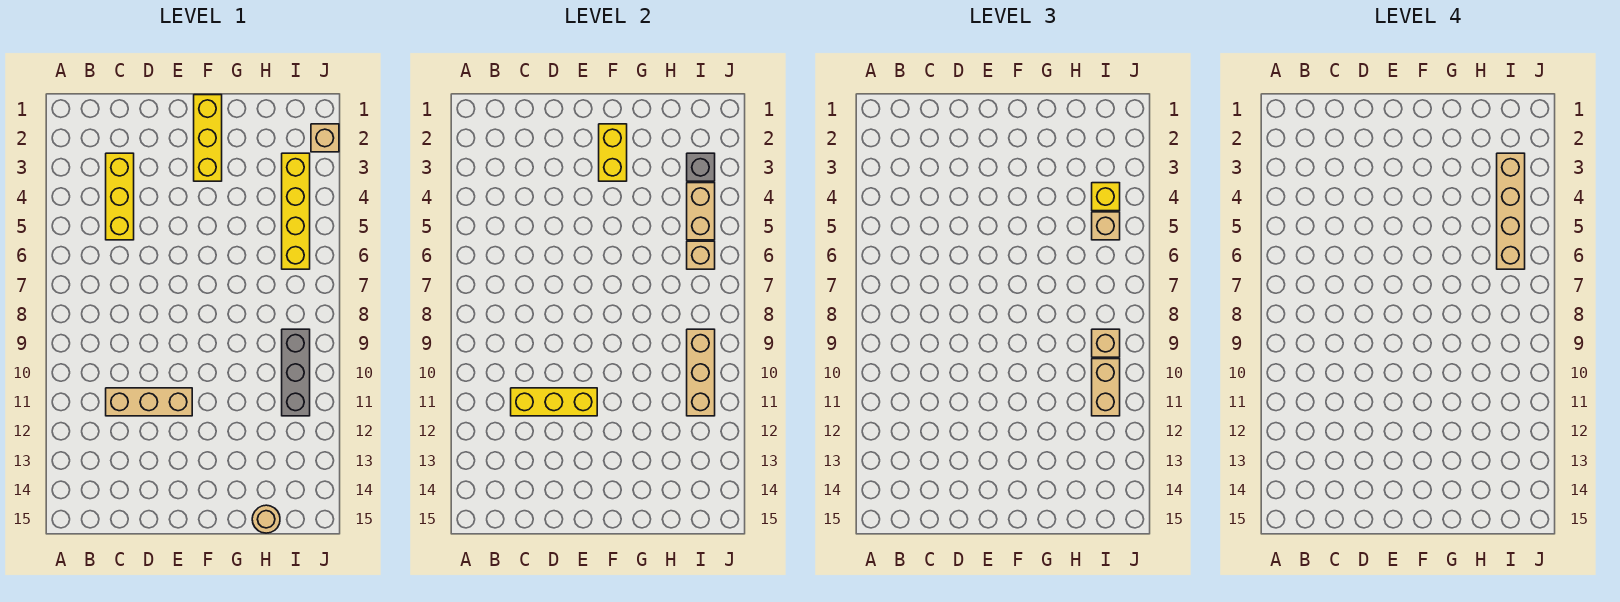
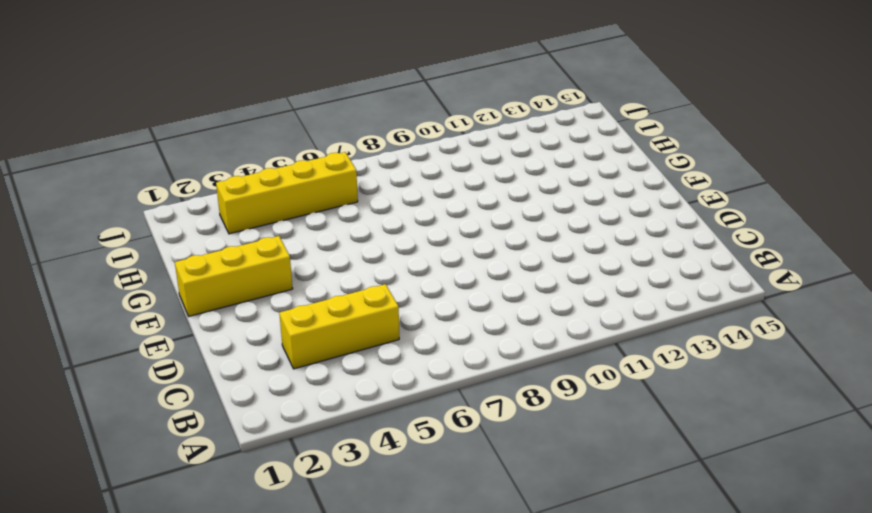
none -> tan 1x3 brick [106,388,192,416]
none -> tan 1x1 round brick [252,505,280,533]
none -> grey 1x3 brick [282,329,310,416]

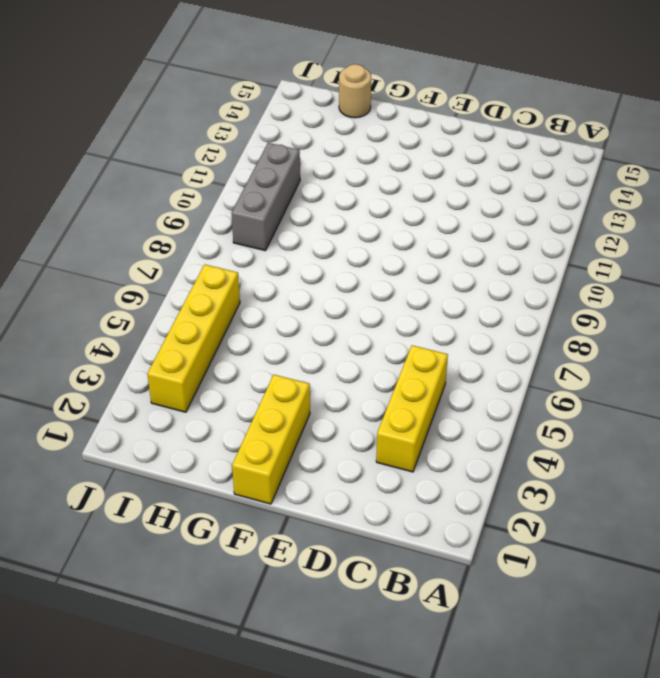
none -> tan 1x3 brick [106,388,192,416]
none -> tan 1x1 brick [311,124,339,152]
none -> yellow 1x3 brick [511,388,597,416]

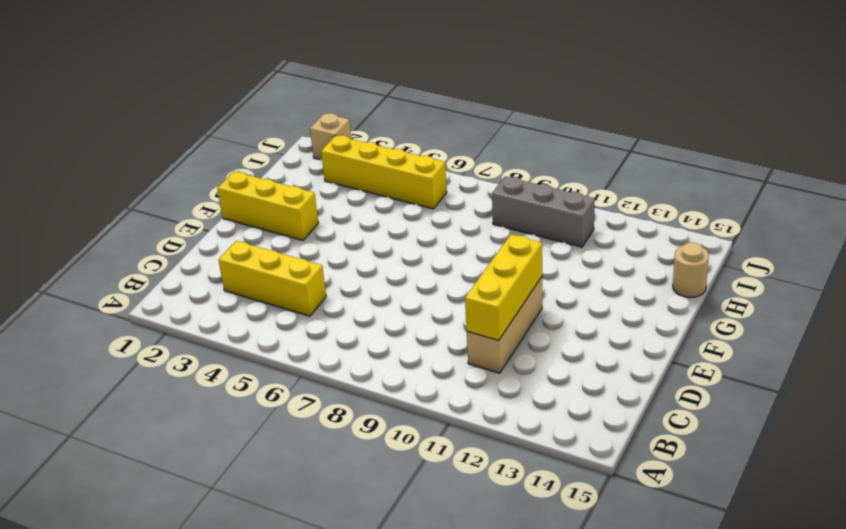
none -> yellow 1x2 brick [599,124,627,181]
none -> grey 1x1 brick [687,153,715,181]
none -> tan 1x2 brick [687,183,715,240]

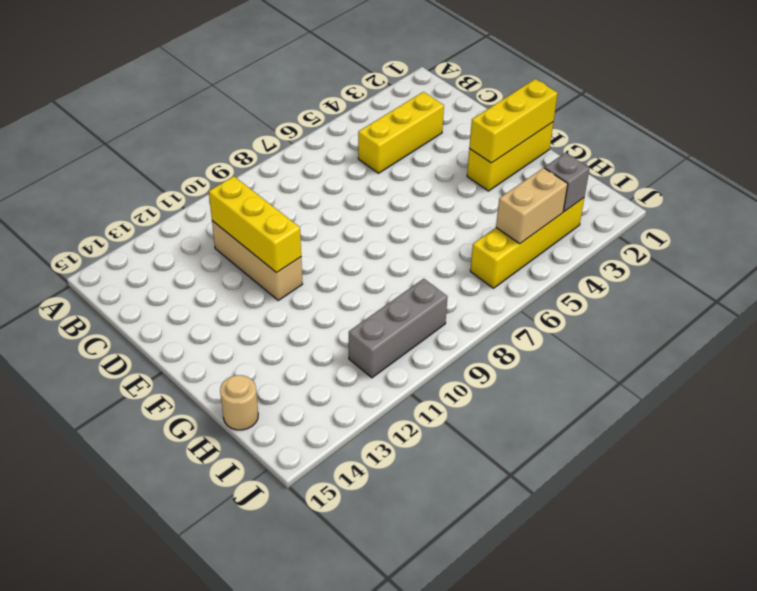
yellow 1x3 brick [469,79,558,163] -> yellow 1x2 brick [599,124,627,181]
none -> tan 1x1 brick [311,124,339,152]
none -> tan 1x1 brick [687,241,715,269]
none -> tan 1x3 brick [687,329,715,416]

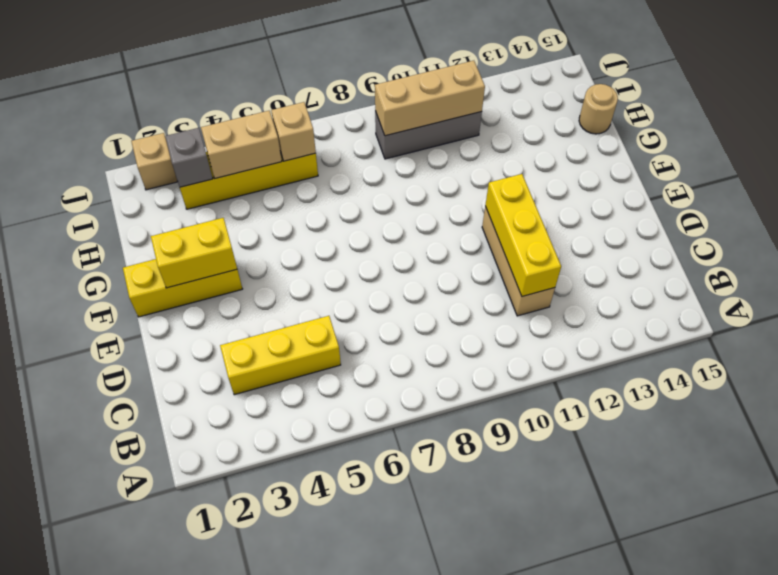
none -> yellow 1x1 brick [1092,183,1120,211]
none -> tan 1x1 brick [1092,212,1120,240]
none -> tan 1x1 brick [1092,329,1120,357]

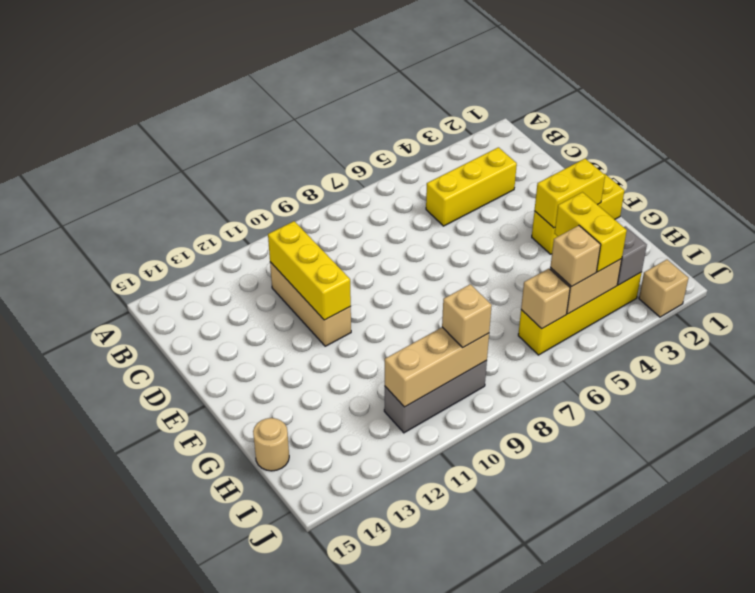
yellow 1x2 brick [554,192,627,272] -> yellow 1x1 brick [1092,183,1120,211]
none -> tan 1x2 brick [1092,359,1120,416]
none -> tan 1x4 brick [1497,153,1525,269]

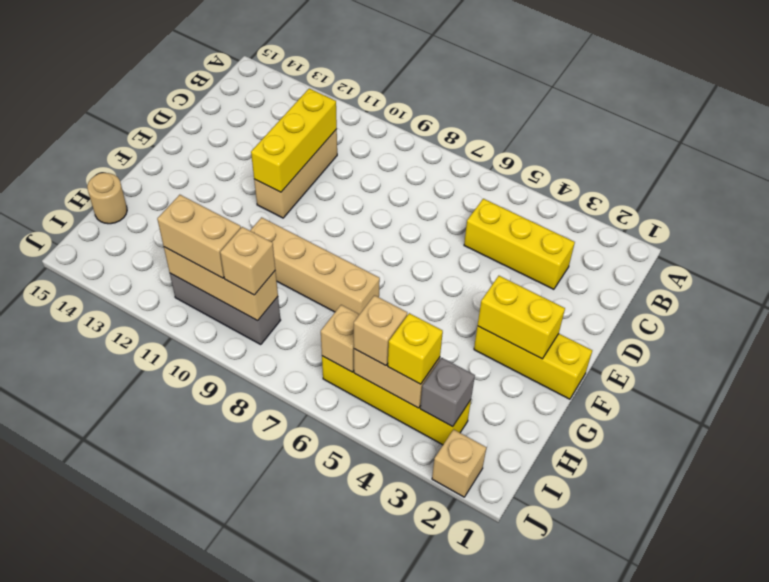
tan 1x4 brick [250,217,380,314] -> tan 1x4 brick moved to [1497,153,1525,269]

